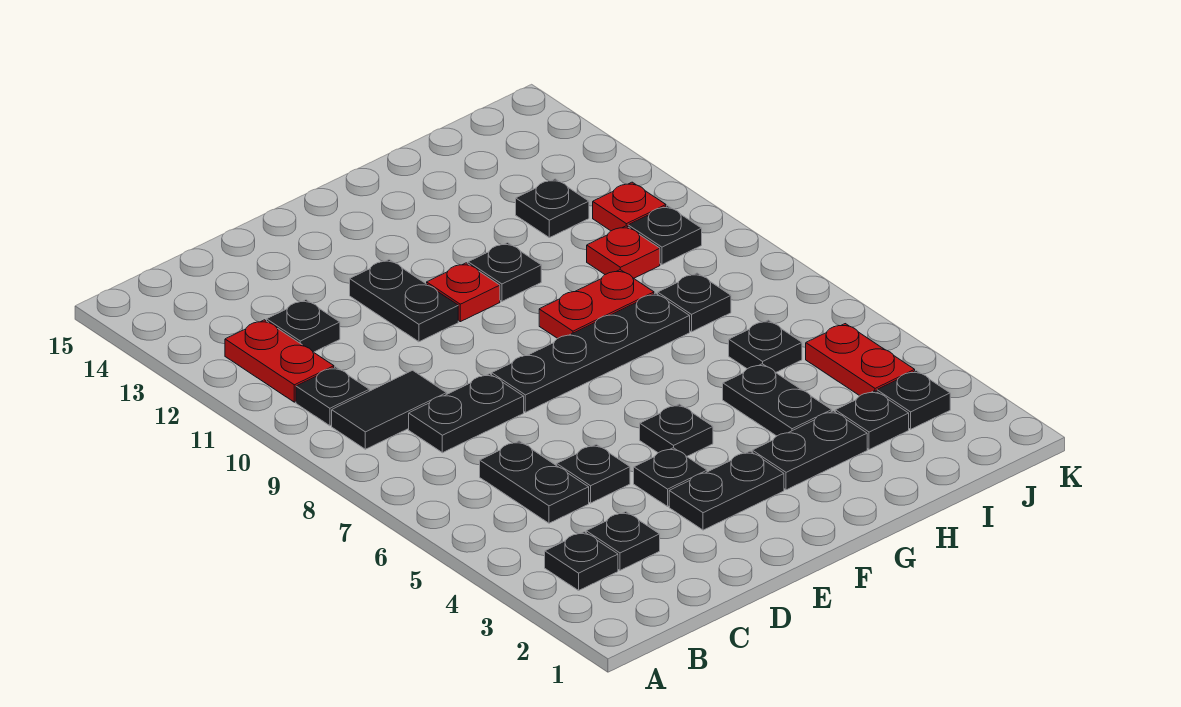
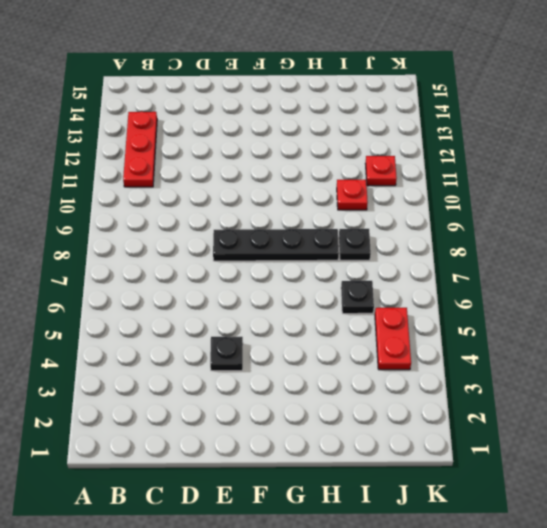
red 1x3 plate [123,112,157,187] -> red 1x2 plate [225,320,334,402]
none -> black 1x1 plate [545,532,618,590]
none -> black 1x2 tile [332,370,446,449]
none -> black 1x1 plate [296,367,369,426]

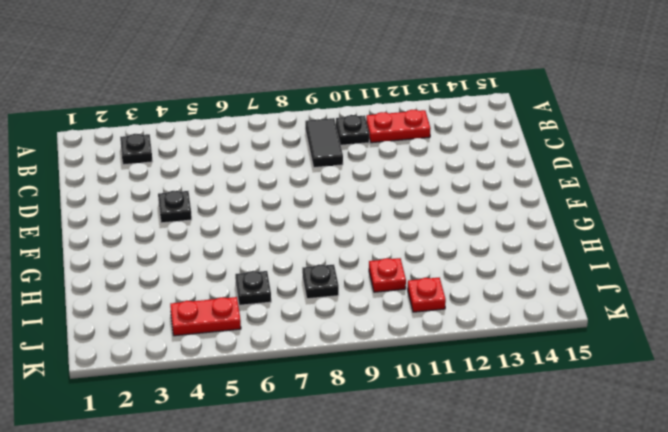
none -> black 1x1 plate [586,512,660,570]
none -> black 1x2 plate [480,441,589,523]
none -> black 1x2 plate [409,374,524,453]

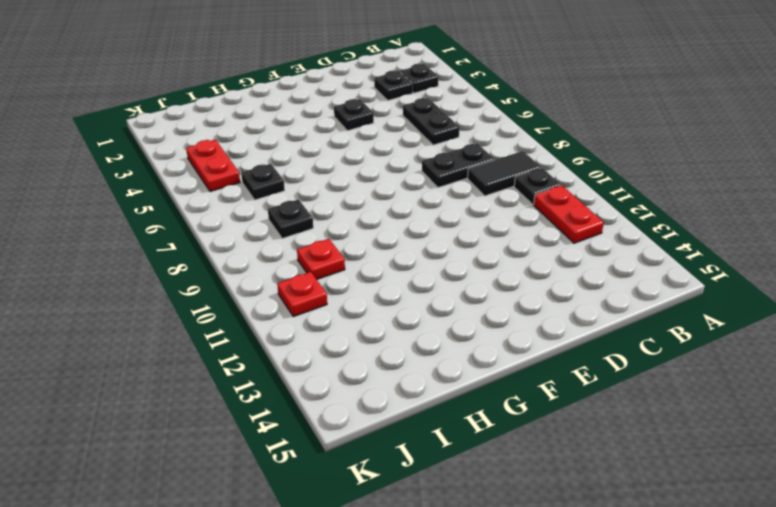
none -> black 1x1 plate [267,300,340,352]
none -> black 1x1 plate [557,444,630,503]
none -> black 1x2 plate [669,451,784,530]

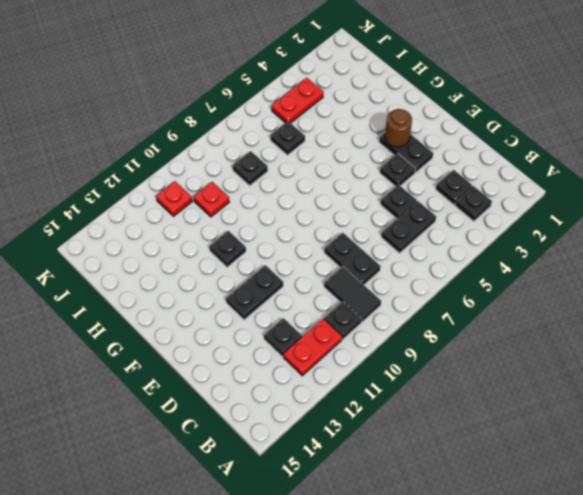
brown 1x1 round brick [385,109,412,147] -> none
none -> black 1x4 plate [492,293,690,412]
none -> black 1x1 plate [640,404,713,456]
none -> red 1x1 plate [427,263,500,322]

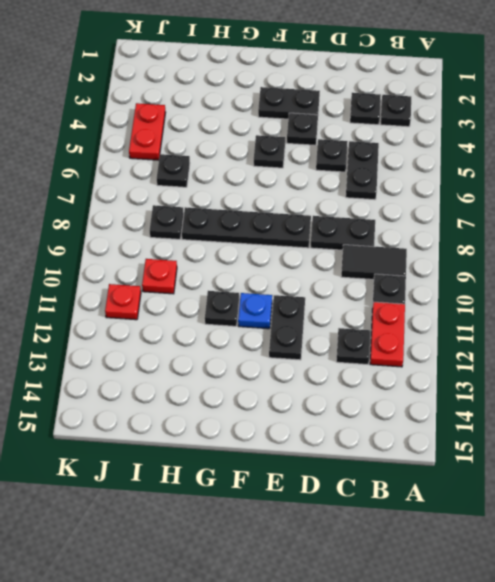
blue 1x1 plate [238,293,272,329] -> red 1x1 plate [427,263,500,322]
none -> black 1x2 plate [752,411,867,490]
none -> red 1x2 plate [539,270,654,338]
none -> black 1x2 plate [723,364,832,436]

